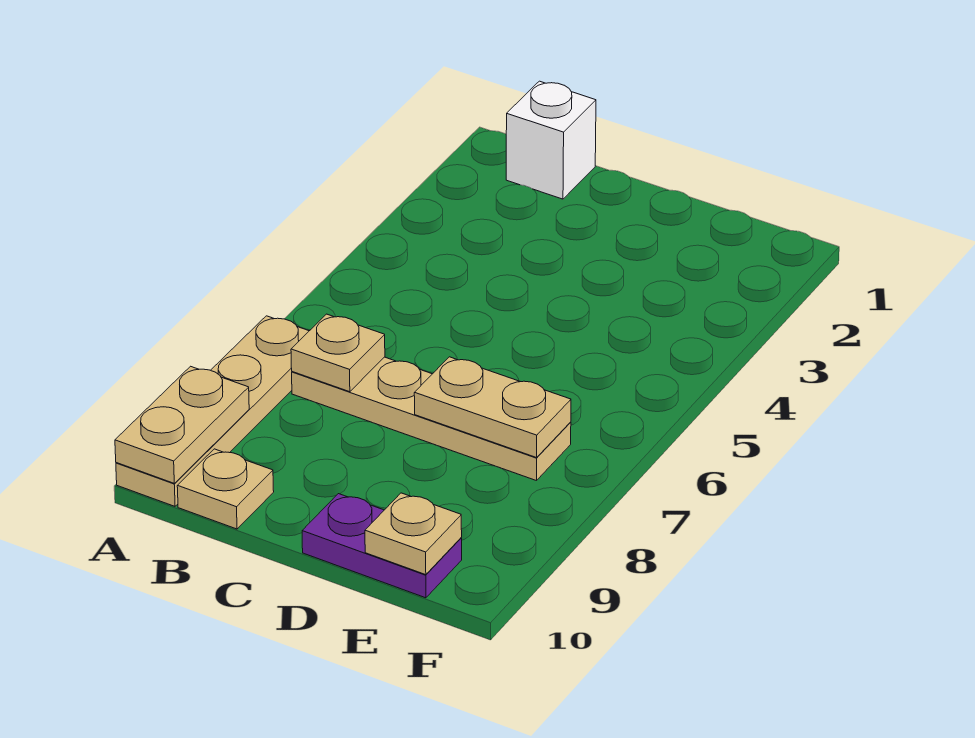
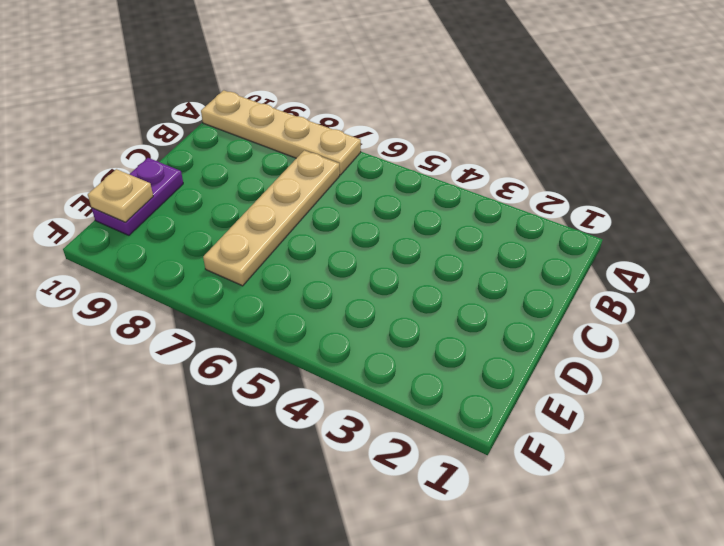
none -> white 1x1 brick [506,81,596,199]
none -> tan 1x1 plate [177,449,274,529]

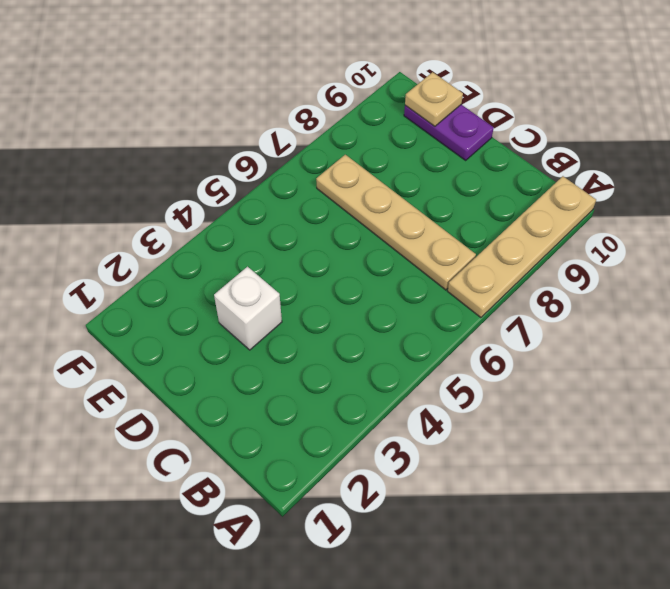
white 1x1 brick [214,267,282,350] -> white 1x1 brick moved to [506,81,596,199]
none -> tan 1x1 plate [177,449,274,529]
none -> tan 1x2 plate [115,366,249,483]

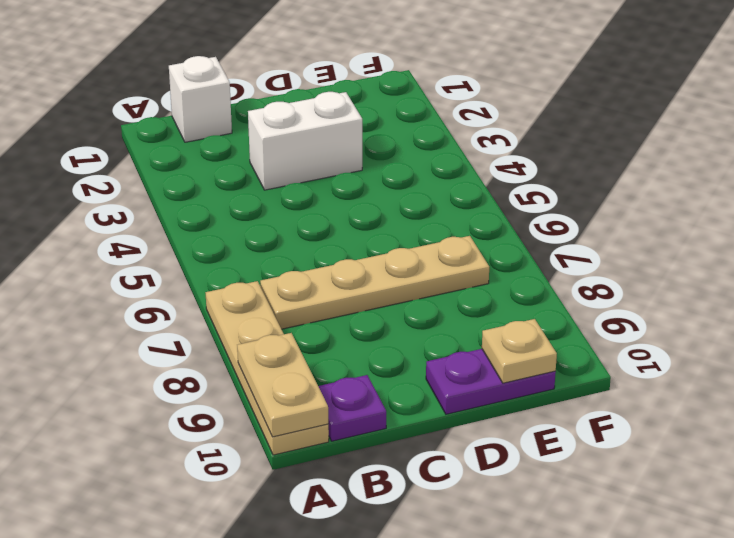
purple 1x1 plate [318,375,386,441] -> tan 1x1 plate [177,449,274,529]
white 1x2 brick [248,92,362,190] -> none
none -> tan 1x1 plate [291,314,385,392]
none -> tan 1x2 plate [414,357,571,458]

